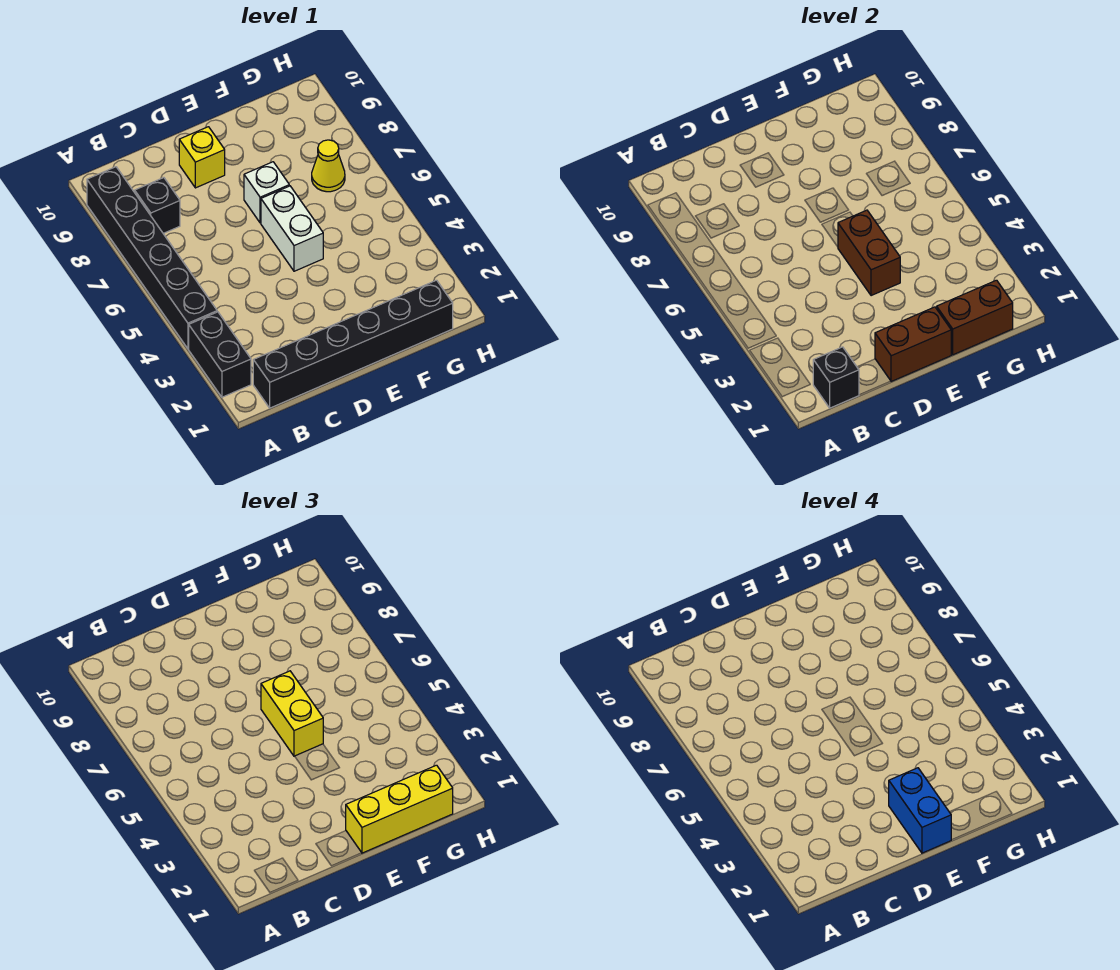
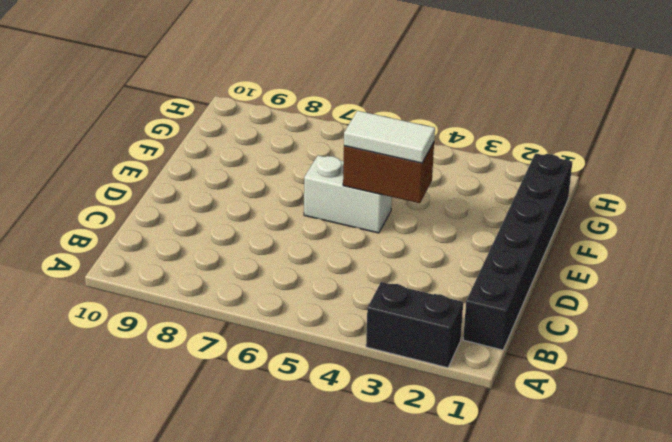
white 1x2 tile [344,111,435,163] -> yellow 1x2 brick [261,671,323,756]
none -> black 1x6 brick [87,167,217,349]
none -> black 1x1 brick [135,178,180,233]
none -> yellow 1x1 brick [179,127,225,188]

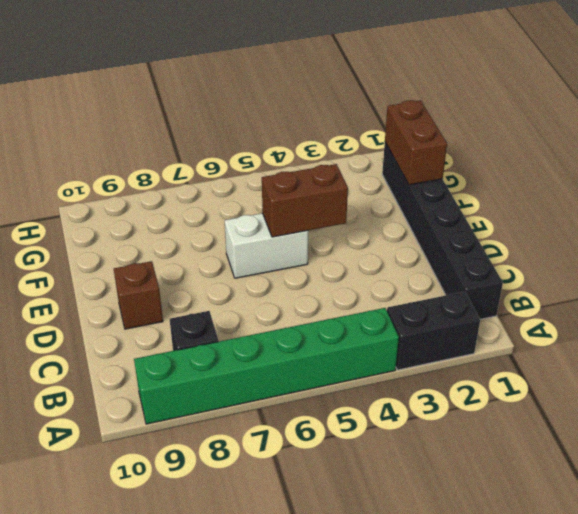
green 1x6 brick [134,308,399,424] -> black 1x6 brick [87,167,217,349]
brown 1x1 brick [114,261,163,329] -> yellow 1x1 brick [179,127,225,188]
none -> white 1x1 brick [244,162,289,223]
none -> yellow 1x1 cone [312,140,345,192]
none -> black 1x1 brick [813,347,859,408]

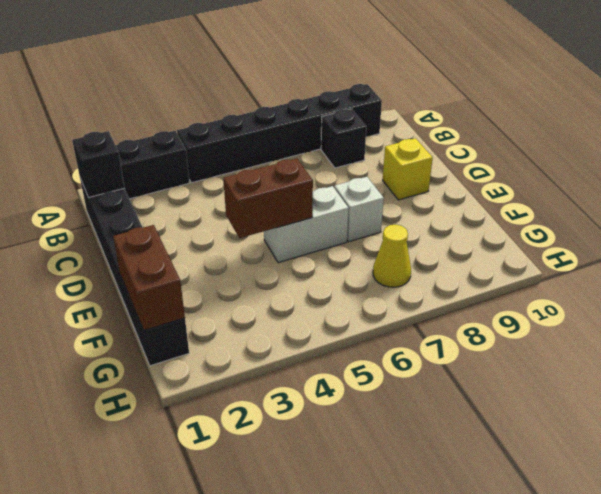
none -> brown 1x2 brick [875,307,951,382]
none -> yellow 1x3 brick [346,765,453,853]
none -> yellow 1x2 brick [261,671,323,756]

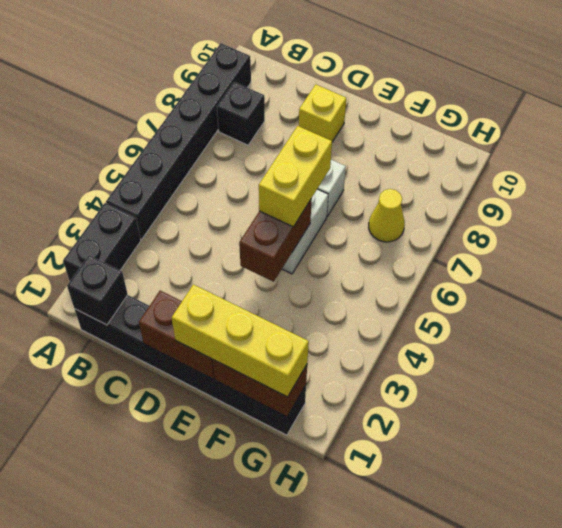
none -> blue 1x2 brick [889,768,951,853]

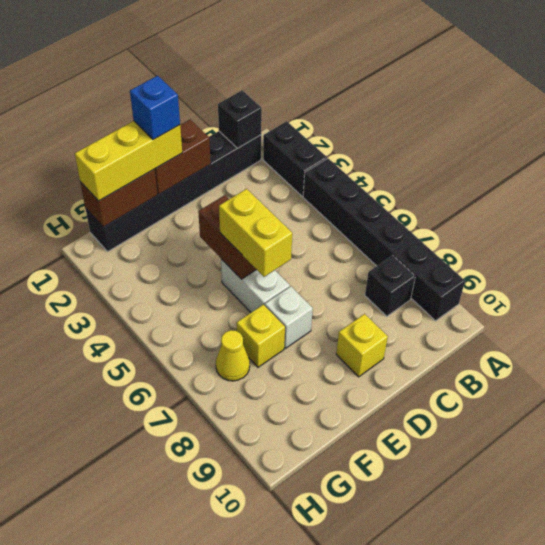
blue 1x1 brick [130,76,180,140] -> blue 1x2 brick [889,768,951,853]
yellow 1x1 brick [237,304,285,367] -> none

